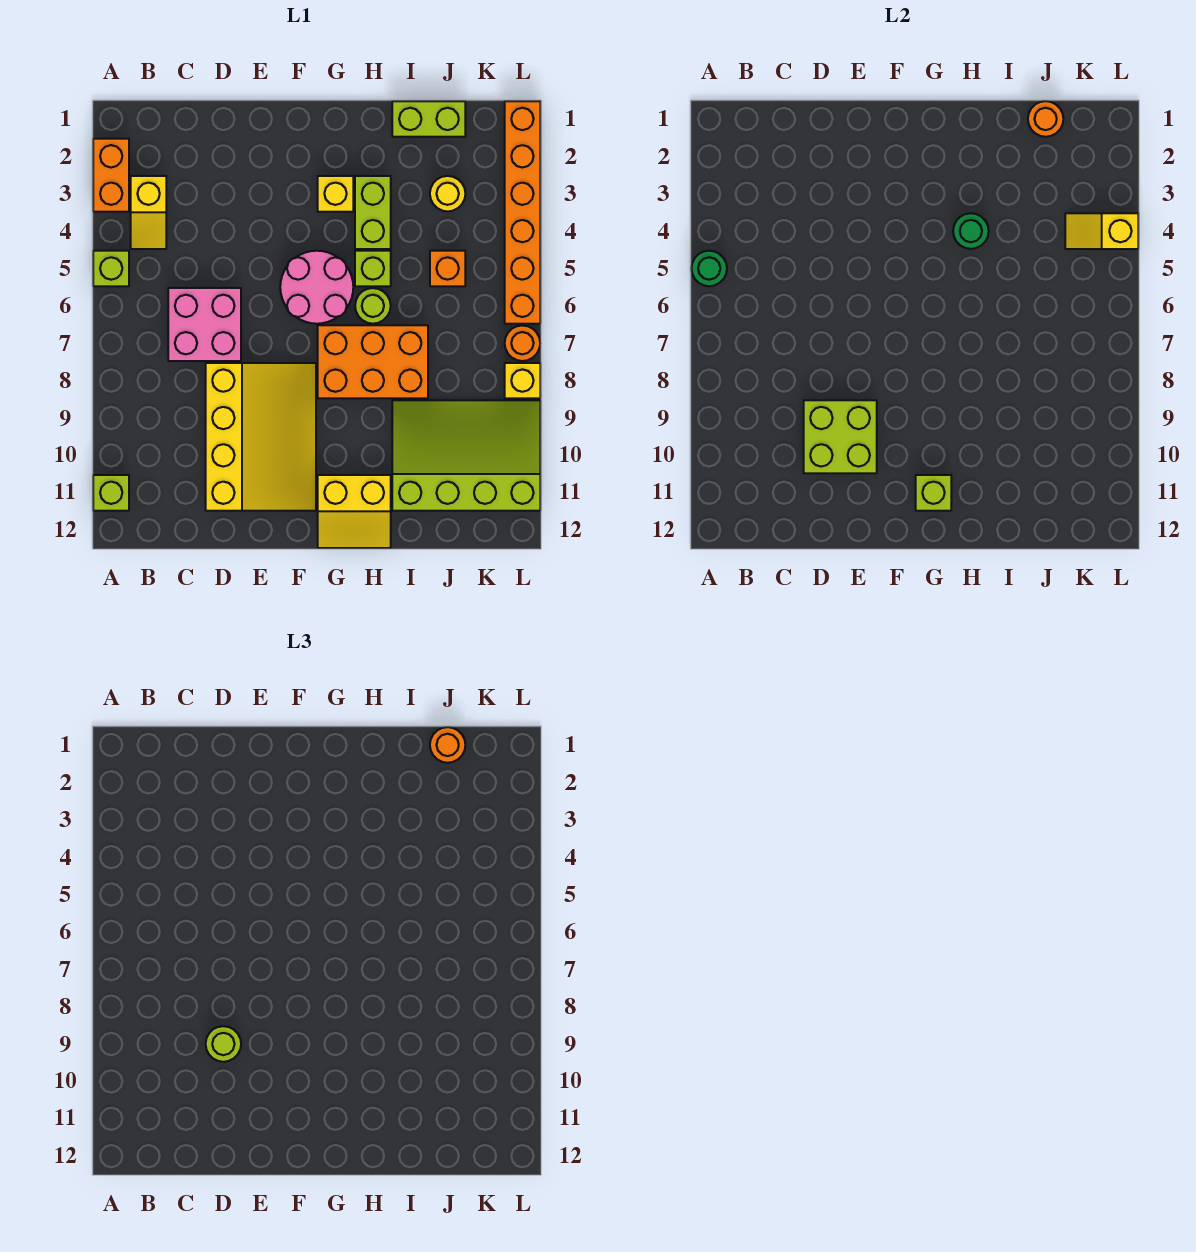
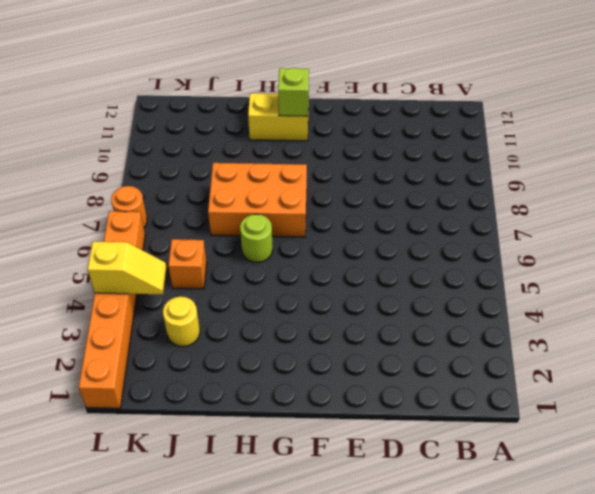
none -> orange 1x2 brick [93,139,129,212]
none -> lime 1x1 brick [93,251,129,286]
none -> lime 1x1 brick [93,475,129,511]

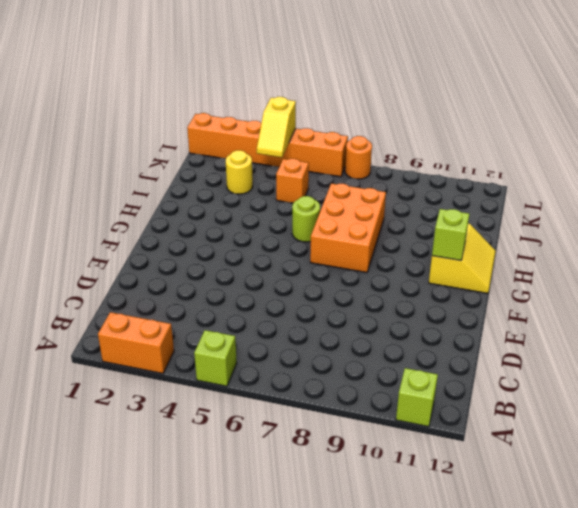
none -> yellow 1x2 slope [131,176,166,249]
none -> pink 2x2 brick [168,288,241,361]
none -> yellow 3x4 slope [206,363,316,511]

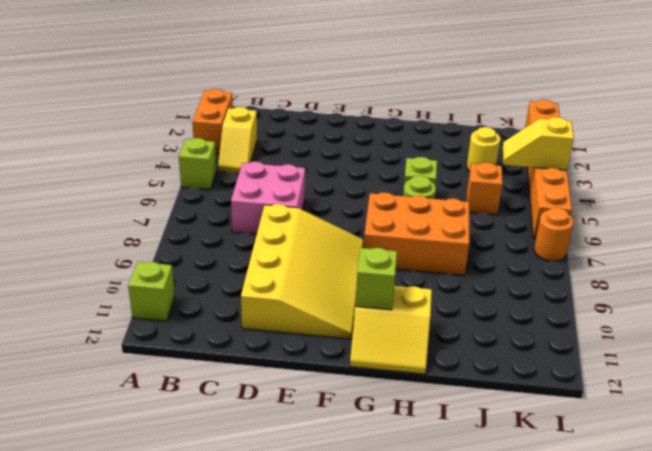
none -> pink 2x2 round brick [280,251,353,324]
none -> yellow 1x1 brick [318,176,353,212]
none -> lime 1x2 brick [355,176,391,249]

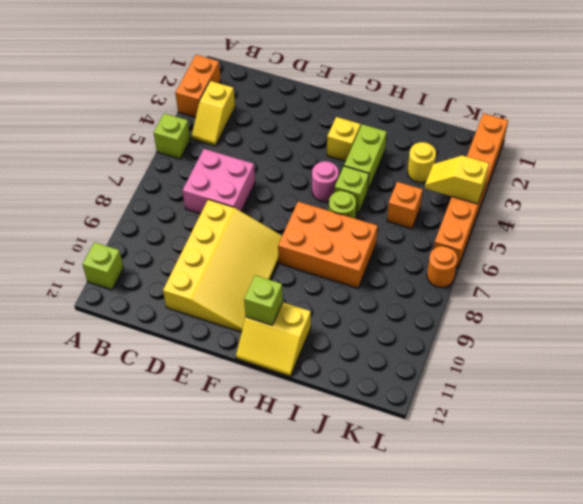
pink 1x1 round brick [312,161,339,202] -> pink 2x2 round brick [280,251,353,324]
none -> lime 1x2 brick [392,101,465,137]
none -> lime 3x4 slope [392,400,540,511]
none -> yellow 1x1 brick [505,363,540,398]

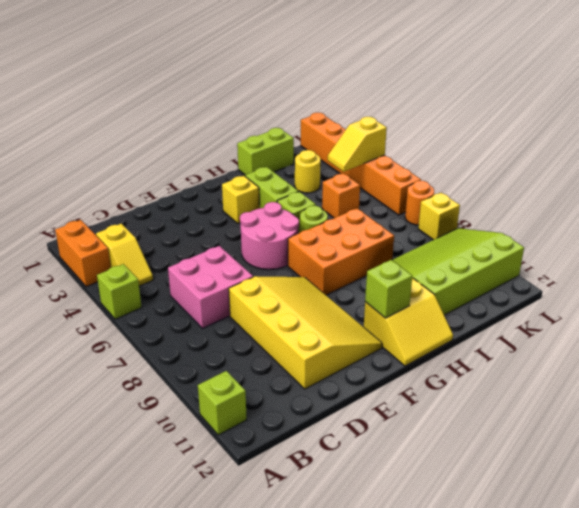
none -> green 1x1 round brick [691,251,727,286]
none -> lime 2x2 brick [804,400,877,473]
none -> green 1x1 round brick [953,213,989,249]

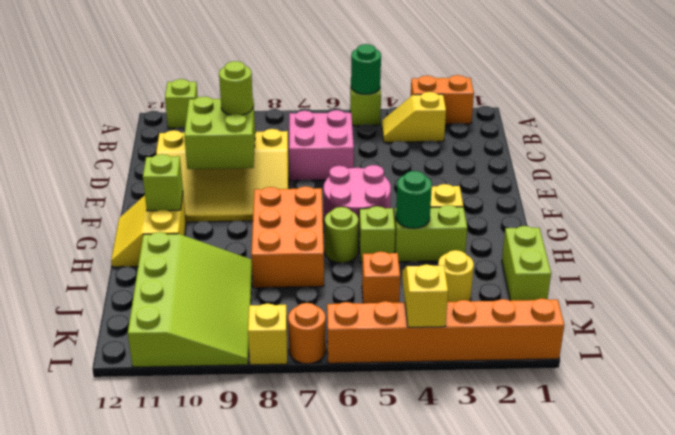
none -> orange 1x1 round brick [1028,101,1063,137]
none -> orange 1x1 round brick [430,727,465,763]

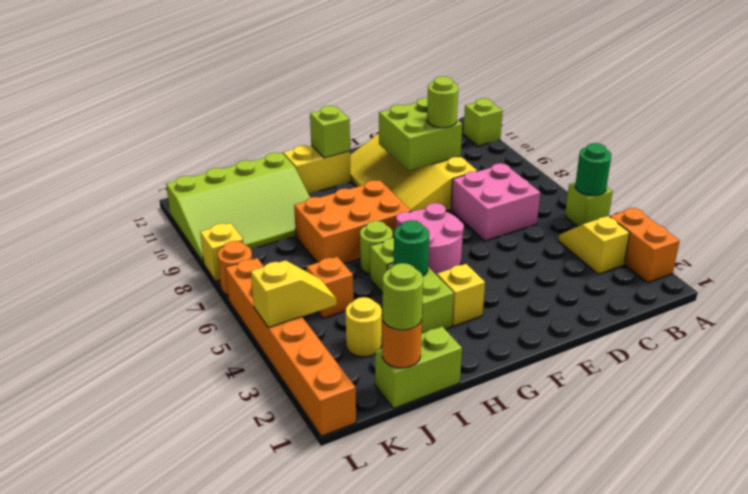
lime 1x1 round brick [382,263,423,330] -> orange 1x1 round brick [430,727,465,763]

